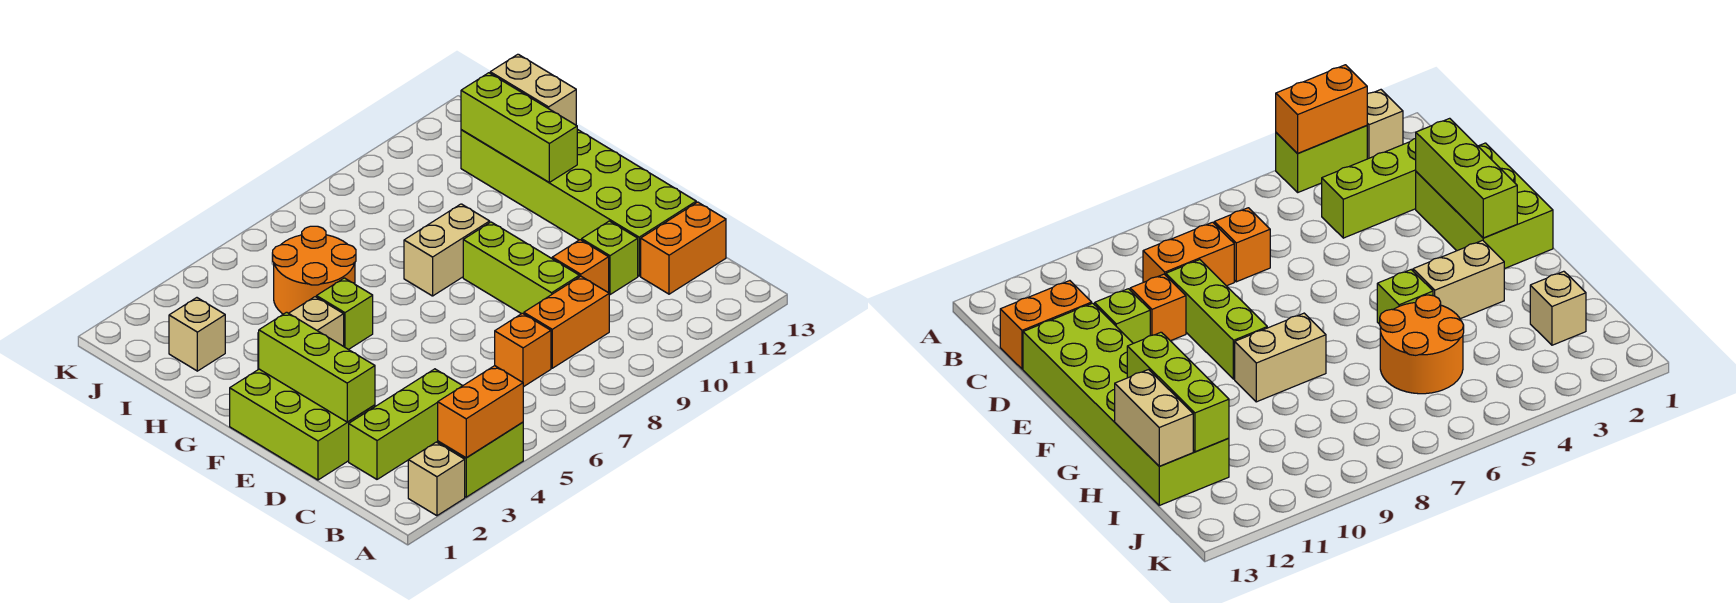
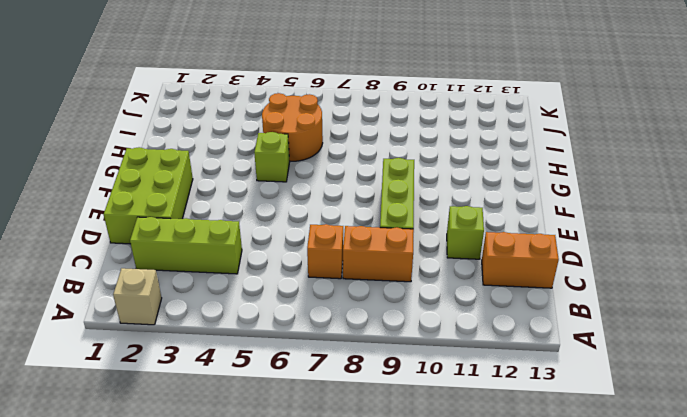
none -> lime 1x2 brick [438,422,523,497]
none -> orange 1x1 brick [552,240,609,293]
none -> lime 2x6 brick [461,129,696,276]

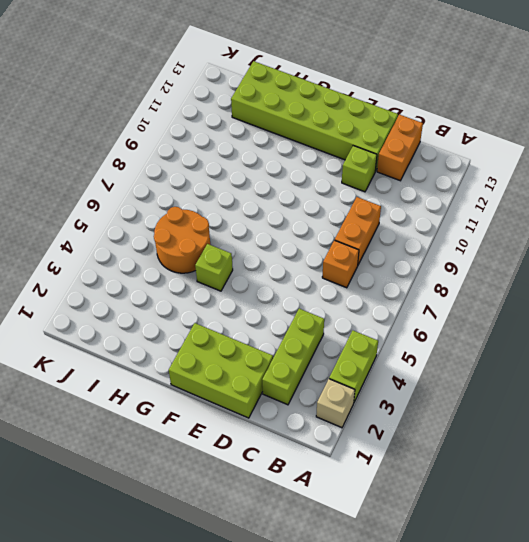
none -> lime 1x3 brick [463,222,579,314]
none -> orange 1x1 brick [552,240,609,293]
none -> tan 1x2 brick [258,297,344,369]

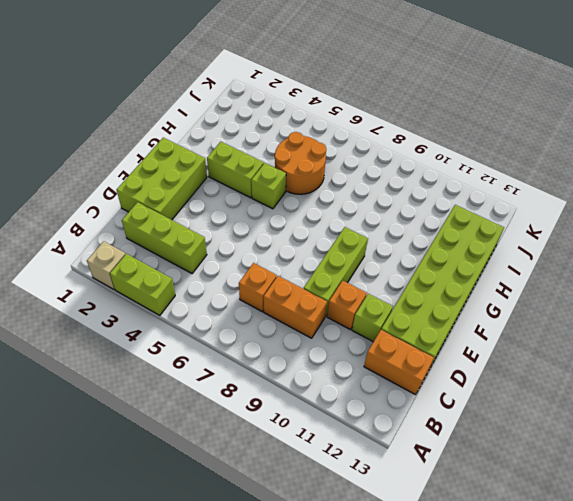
lime 1x2 brick [207,142,264,198] -> tan 1x2 brick [258,297,344,369]
none -> tan 1x2 brick [404,204,490,296]
none -> tan 1x1 brick [169,298,225,371]
none -> orange 1x2 brick [438,366,523,458]

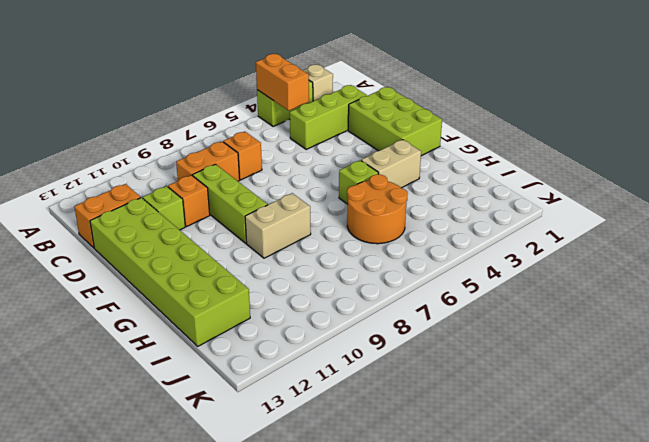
orange 1x2 brick [256,54,309,111] -> orange 1x2 brick turned to [438,366,523,458]
none -> tan 1x1 brick [169,298,225,371]
none -> lime 1x3 brick [258,312,375,422]
none -> lime 1x3 brick [461,73,577,182]

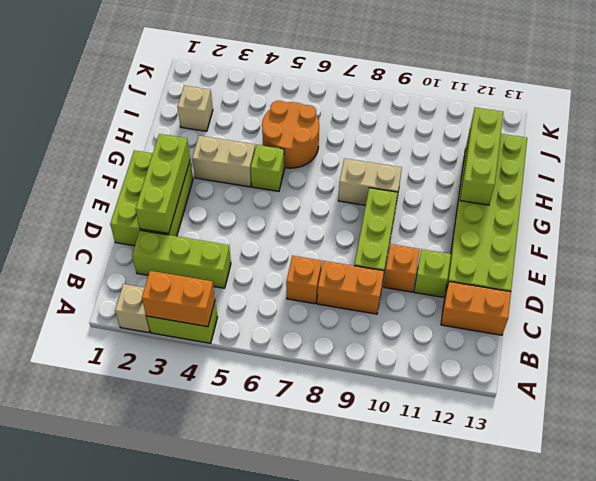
none -> tan 1x2 brick [490,54,576,125]

